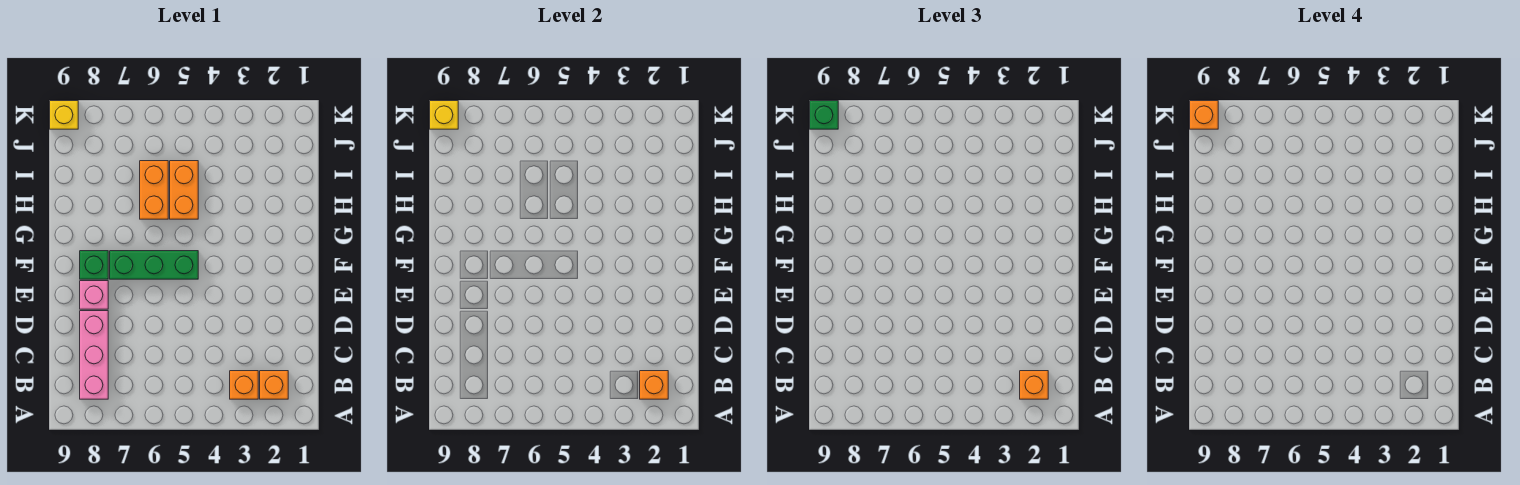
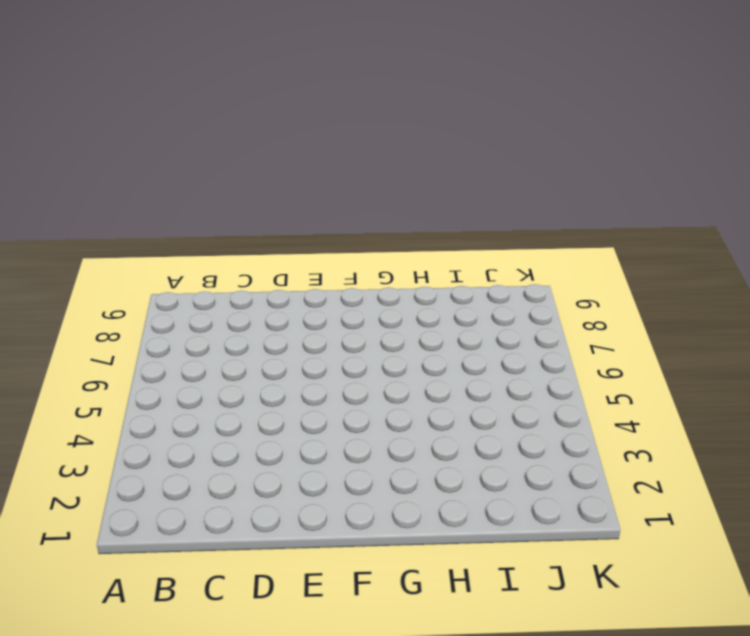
none -> orange 1x1 brick [260,371,288,399]
none -> orange 1x1 brick [230,371,258,399]
none -> pink 1x3 brick [80,311,108,399]

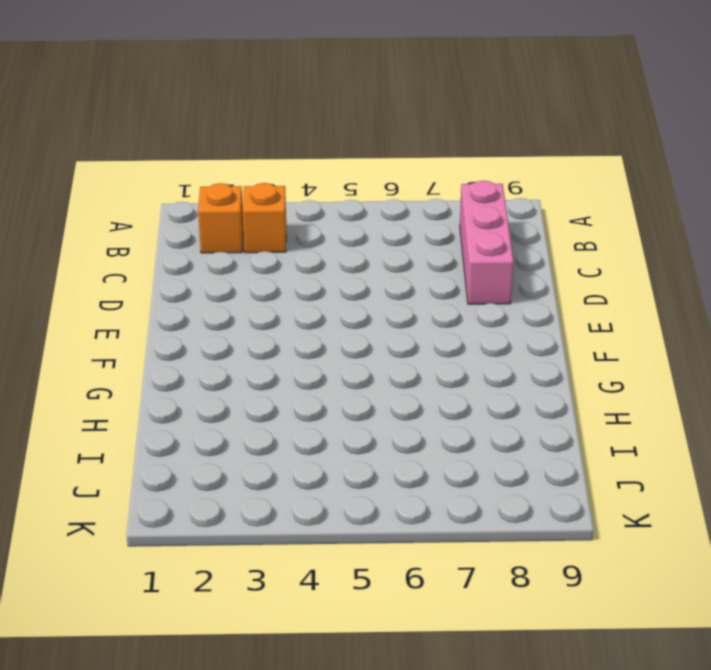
none -> pink 1x1 brick [80,281,108,309]
none -> green 1x3 brick [110,251,198,279]
none -> green 1x1 brick [80,251,108,279]

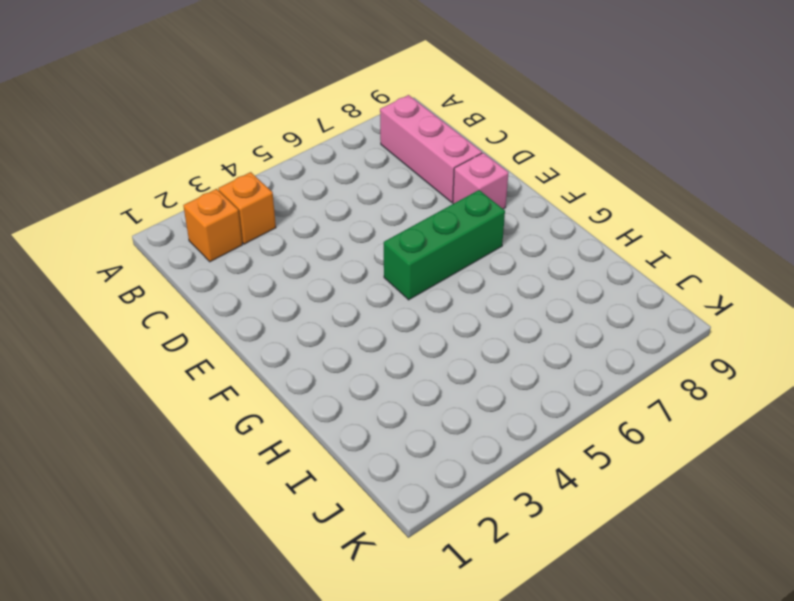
none -> green 1x1 brick [80,251,108,279]
none -> orange 1x2 brick [170,161,198,219]
none -> orange 1x2 brick [140,161,168,219]

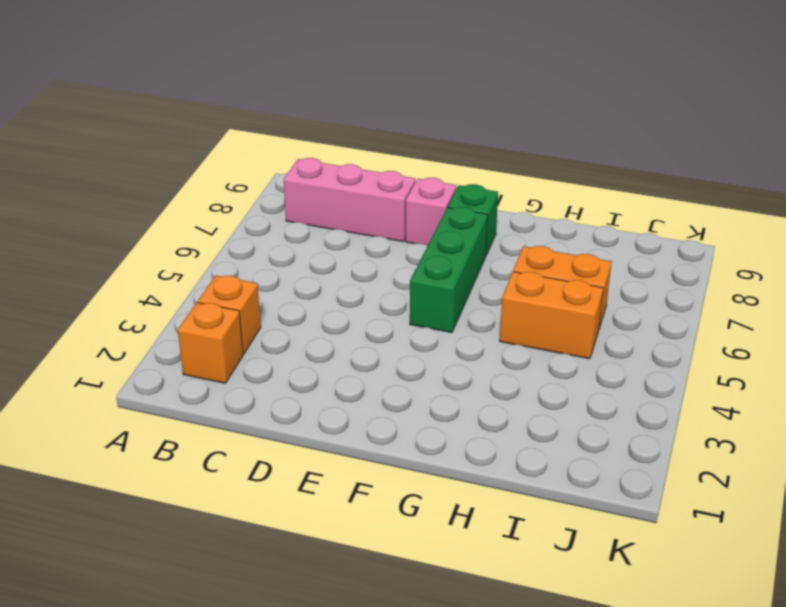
none -> yellow 1x1 brick [50,101,78,129]
none -> orange 1x1 brick [640,371,668,399]
none -> yellow 1x1 brick [430,101,458,129]

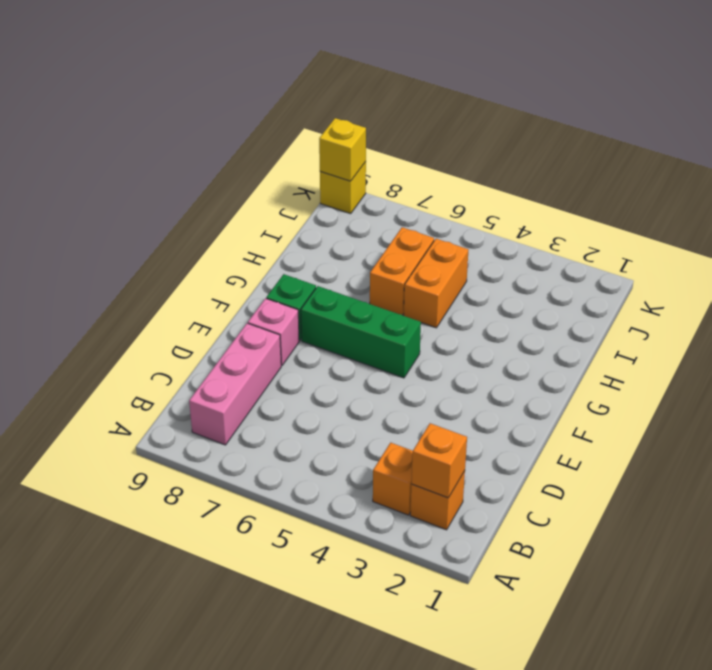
none -> orange 1x1 brick [1020,371,1048,399]
none -> green 1x1 brick [810,101,838,129]
none -> orange 1x1 brick [1190,101,1218,129]

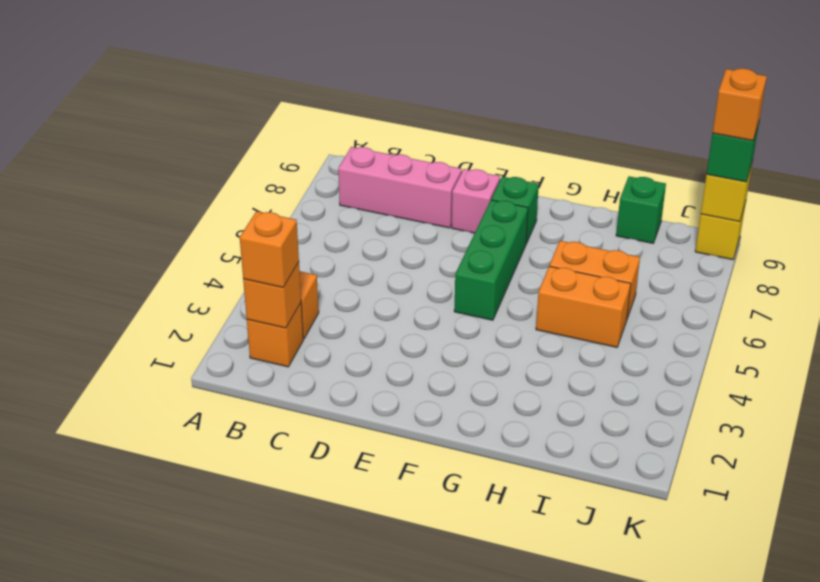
green 1x1 brick [616,176,666,243] -> none

